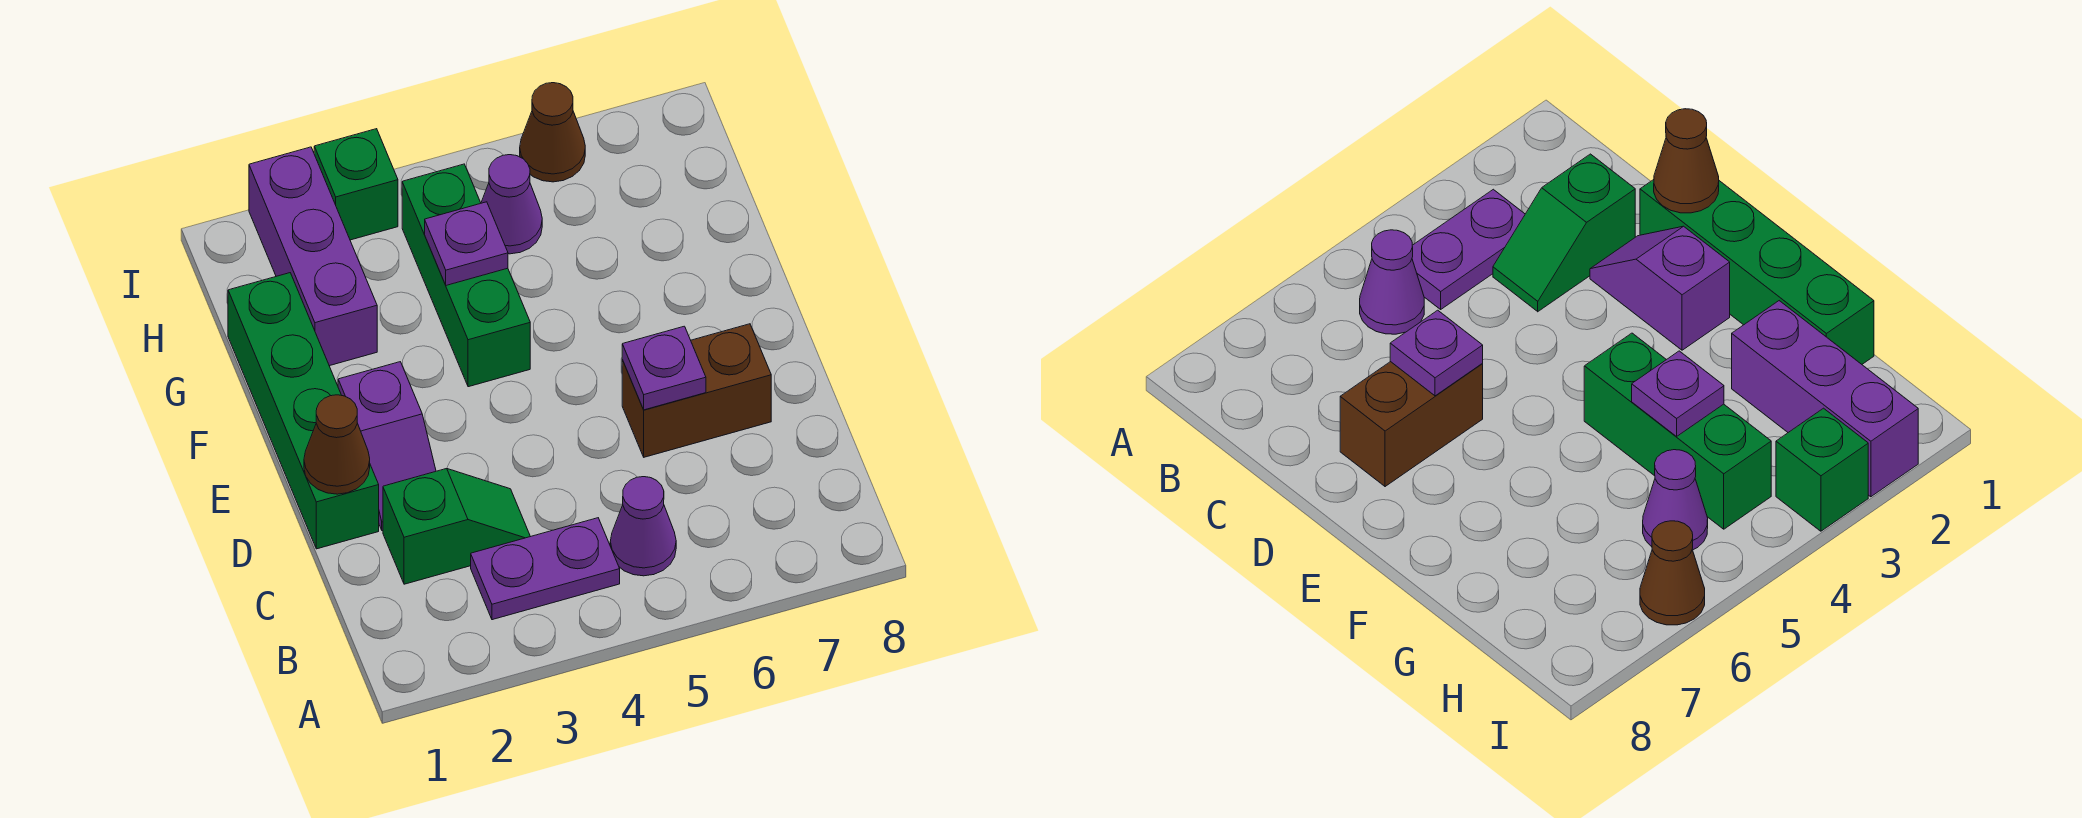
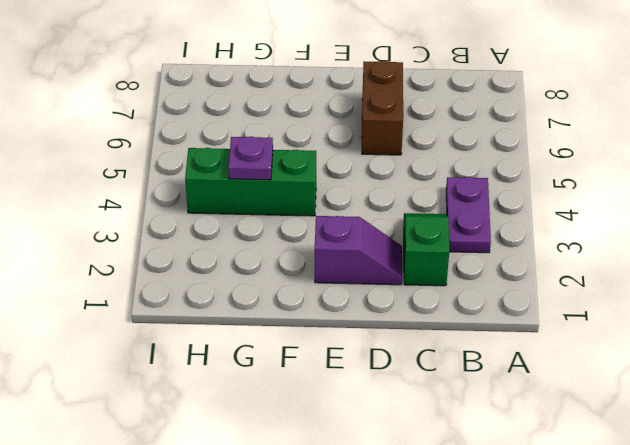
none -> purple 1x1 cone [610,477,676,576]
none -> green 1x4 brick [228,273,379,549]
none -> purple 1x3 brick [249,147,377,366]

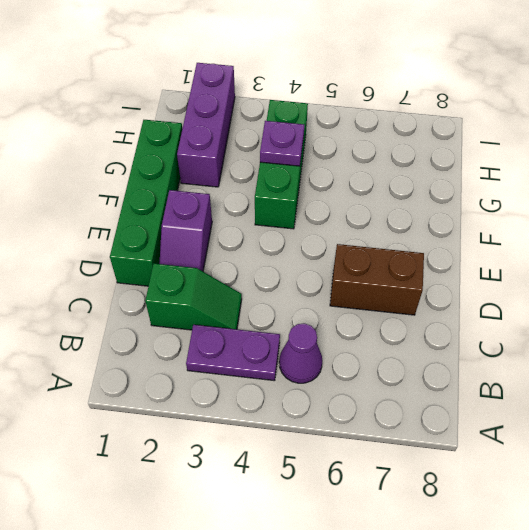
none -> purple 1x1 cone [481,155,542,254]
none -> green 1x1 brick [314,129,398,240]
none -> brown 1x1 cone [520,83,585,182]

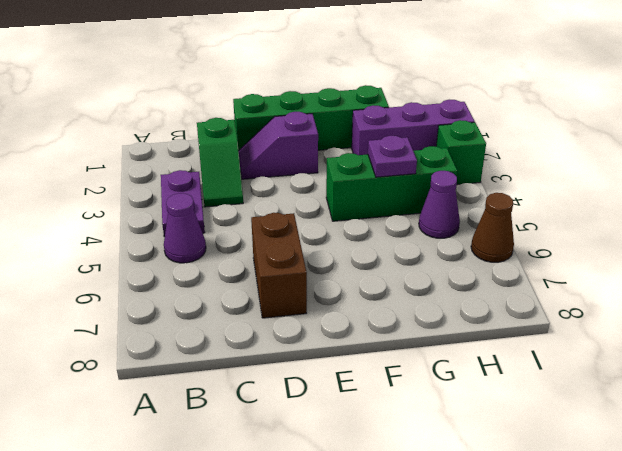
none -> brown 1x1 cone [304,395,370,494]
none -> purple 1x1 plate [622,326,706,410]

